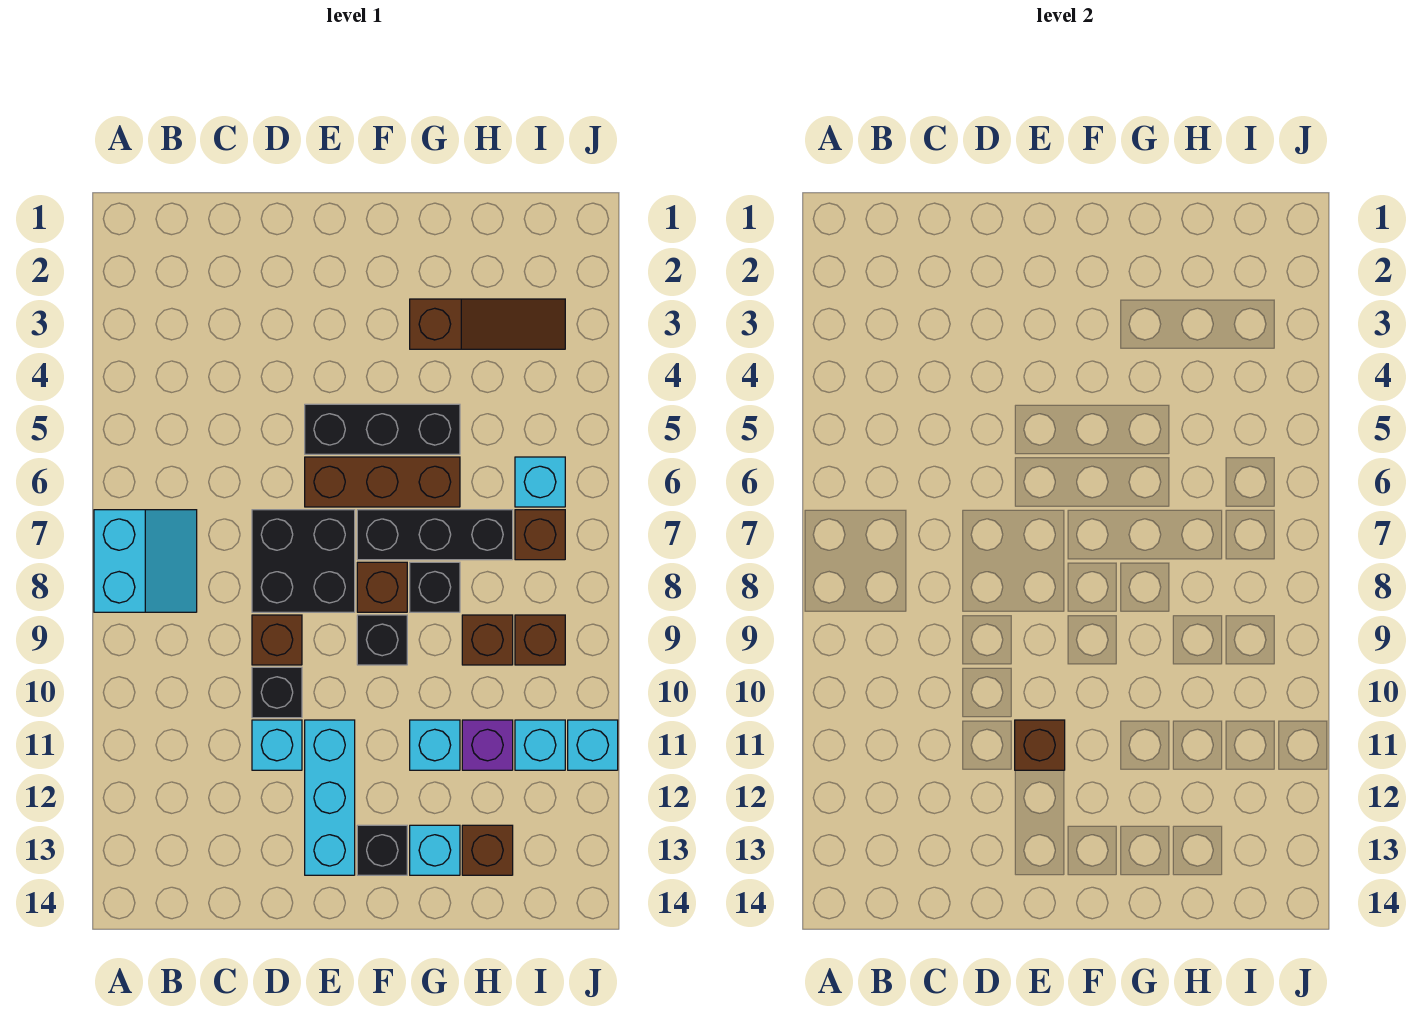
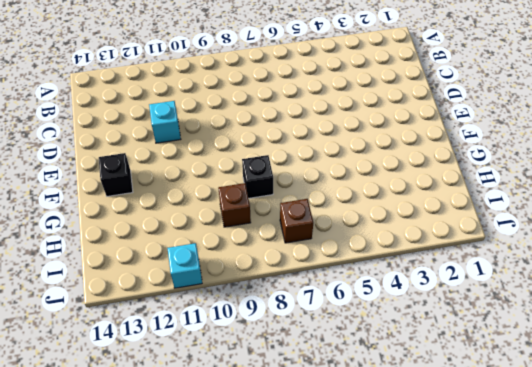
none -> cyan 2x2 slope [94,510,197,612]
none -> black 2x2 brick [252,510,355,612]
none -> brown 1x1 brick [252,615,302,665]

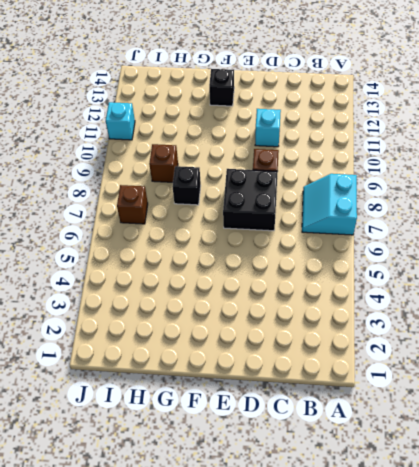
none -> black 1x1 brick [252,667,302,718]
none -> black 1x3 brick [305,404,460,454]
none -> brown 1x3 brick [305,457,460,507]

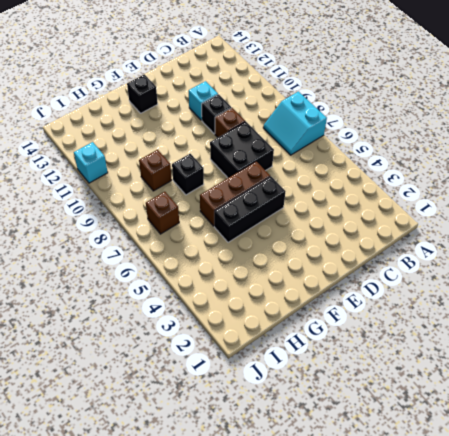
none -> cyan 1x3 brick [305,720,355,875]
none -> black 1x3 brick [357,510,513,560]
none -> brown 1x1 brick [357,562,407,612]

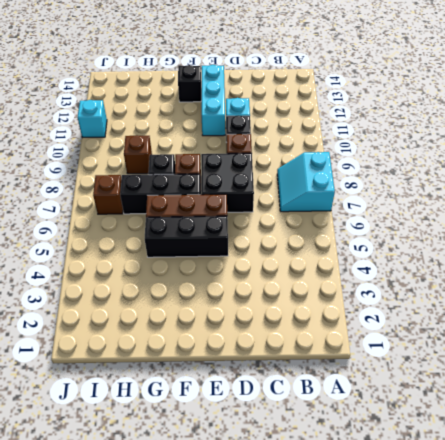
none -> black 1x1 brick [357,615,407,665]
none -> brown 1x3 slope [410,299,565,349]
none -> cyan 1x1 brick [410,720,460,770]

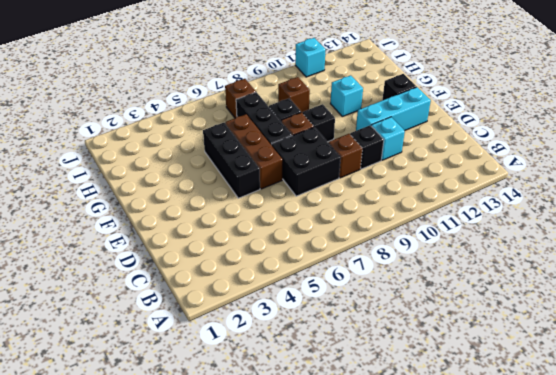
none -> cyan 2x2 slope [94,510,197,612]
none -> brown 1x3 slope [410,299,565,349]
none -> cyan 1x1 brick [410,825,460,875]

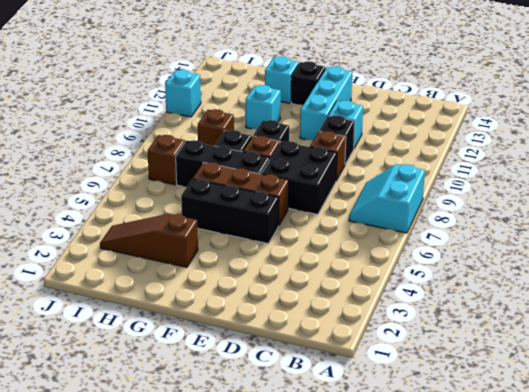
none -> purple 1x1 brick [462,720,513,770]
none -> brown 1x1 brick [462,825,513,875]
none -> cyan 1x1 brick [515,457,565,507]

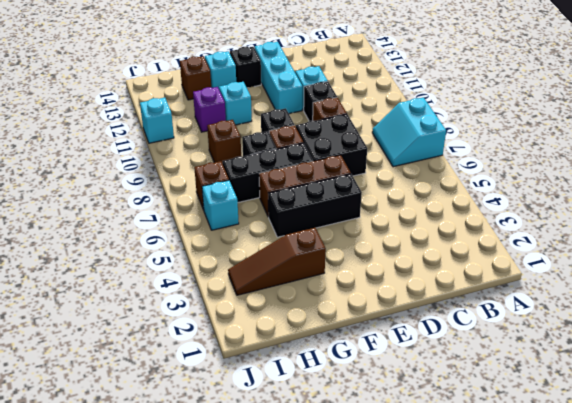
none -> brown 1x1 brick [515,615,565,665]
none -> cyan 1x1 brick [515,720,565,770]
none -> brown 1x1 brick [1015,720,1065,770]

